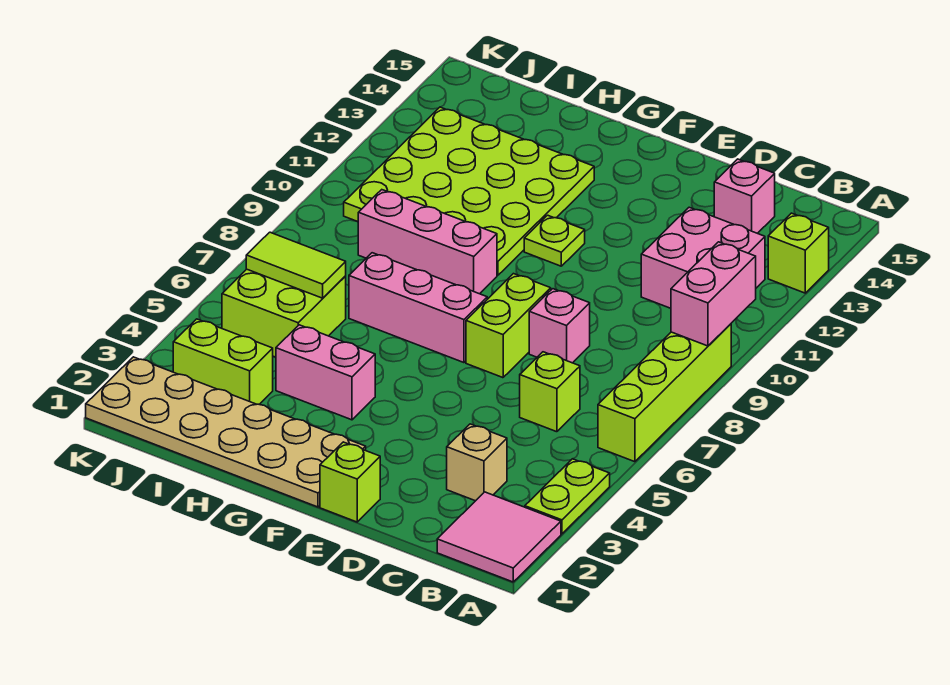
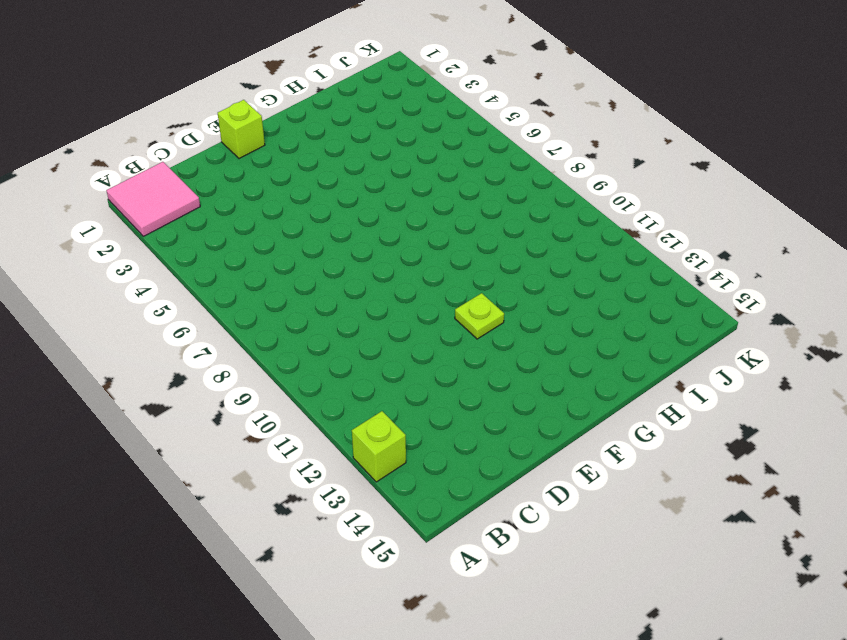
none -> lime 1x2 plate [525,459,610,534]
none -> lime 1x4 brick [598,324,731,462]
none -> pink 2x2 brick [641,207,765,308]

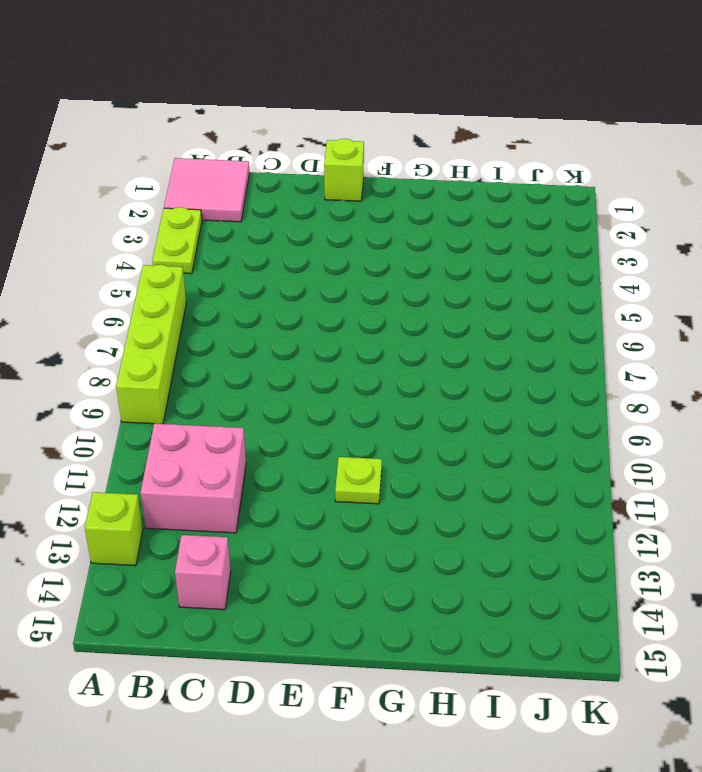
none -> tan 1x1 brick [447,424,507,501]
none -> lime 1x1 brick [520,352,580,432]
none -> pink 1x1 brick [529,289,590,363]

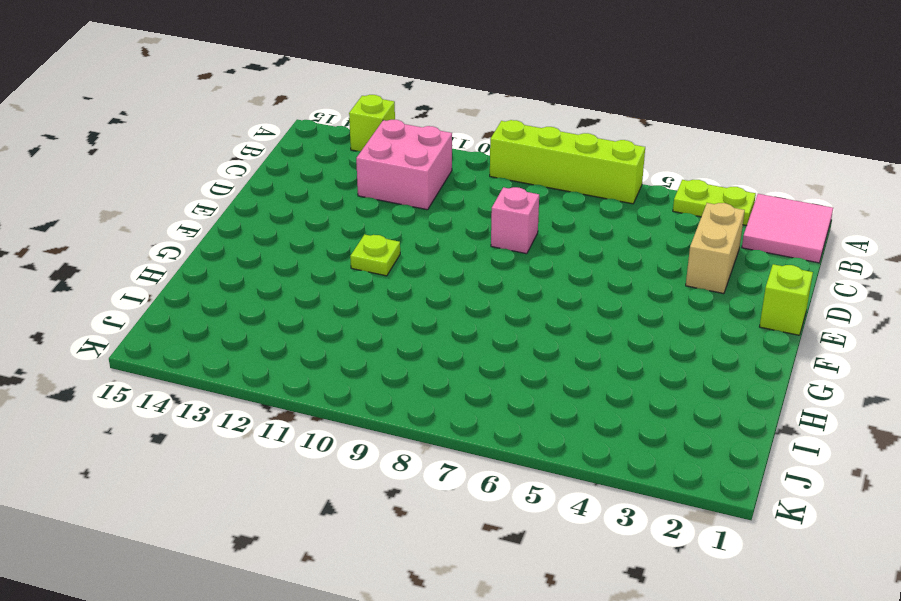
tan 1x2 brick [686,203,745,294] -> tan 1x1 brick [447,424,507,501]
none -> lime 1x1 brick [520,352,580,432]
none -> pink 1x1 brick [714,159,775,233]
none -> lime 1x2 brick [466,274,551,378]

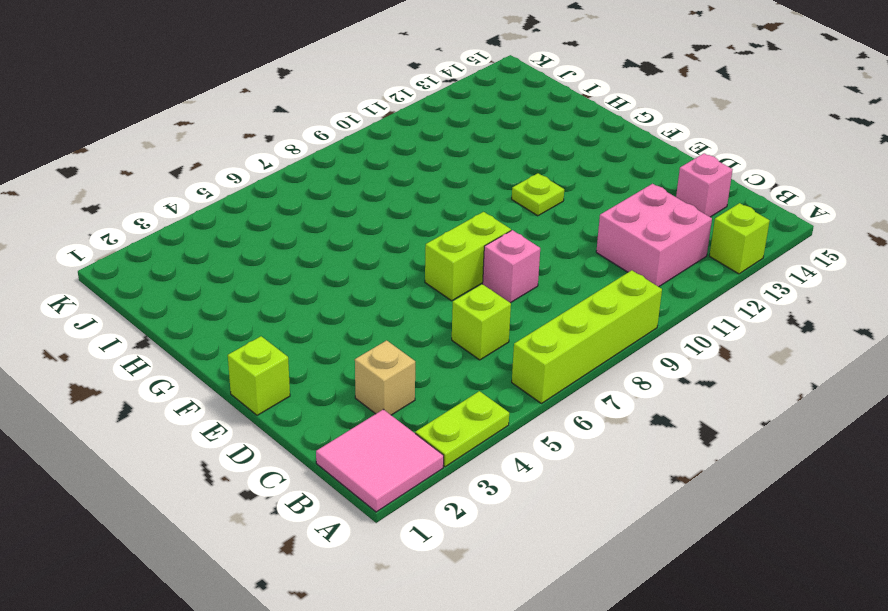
none -> tan 2x6 plate [86,357,366,507]
none -> pink 1x3 brick [349,253,487,363]
none -> pink 1x2 brick [276,325,375,420]

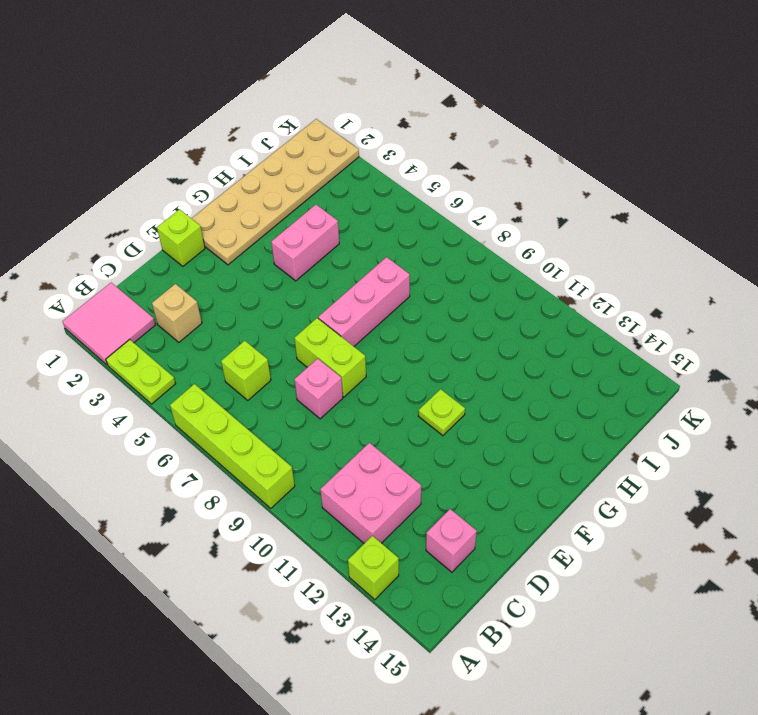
none -> pink 1x3 brick [358,190,497,294]
none -> lime 4x4 plate [344,107,594,275]
none -> lime 1x2 brick [173,319,273,404]

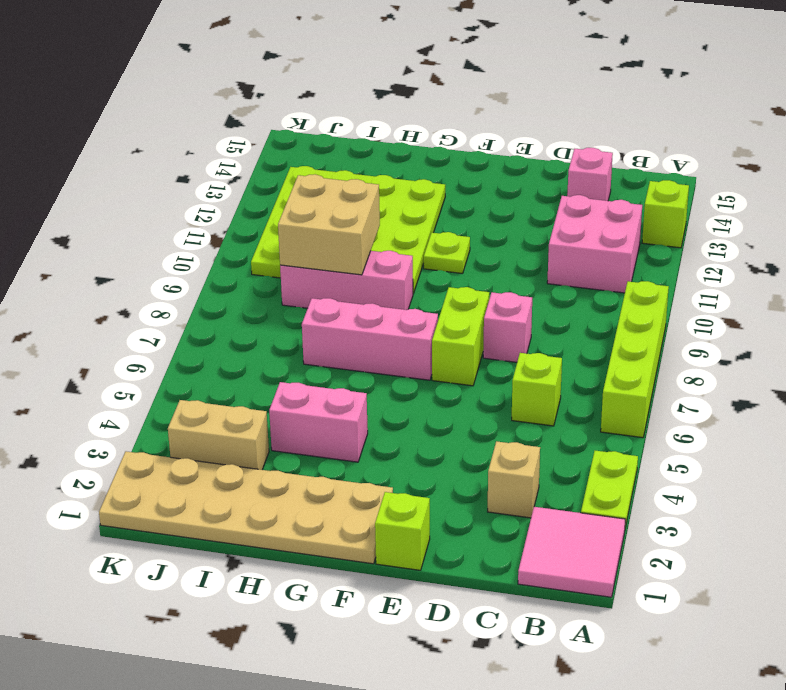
tan 2x2 brick [278,174,380,275] -> none
tan 1x2 brick [168,400,269,470] -> lime 1x2 brick [173,319,273,404]
none -> lime 2x2 brick [222,269,346,357]
none -> pink 1x2 brick [671,242,756,346]
none -> lime 1x2 tile [246,232,346,298]

